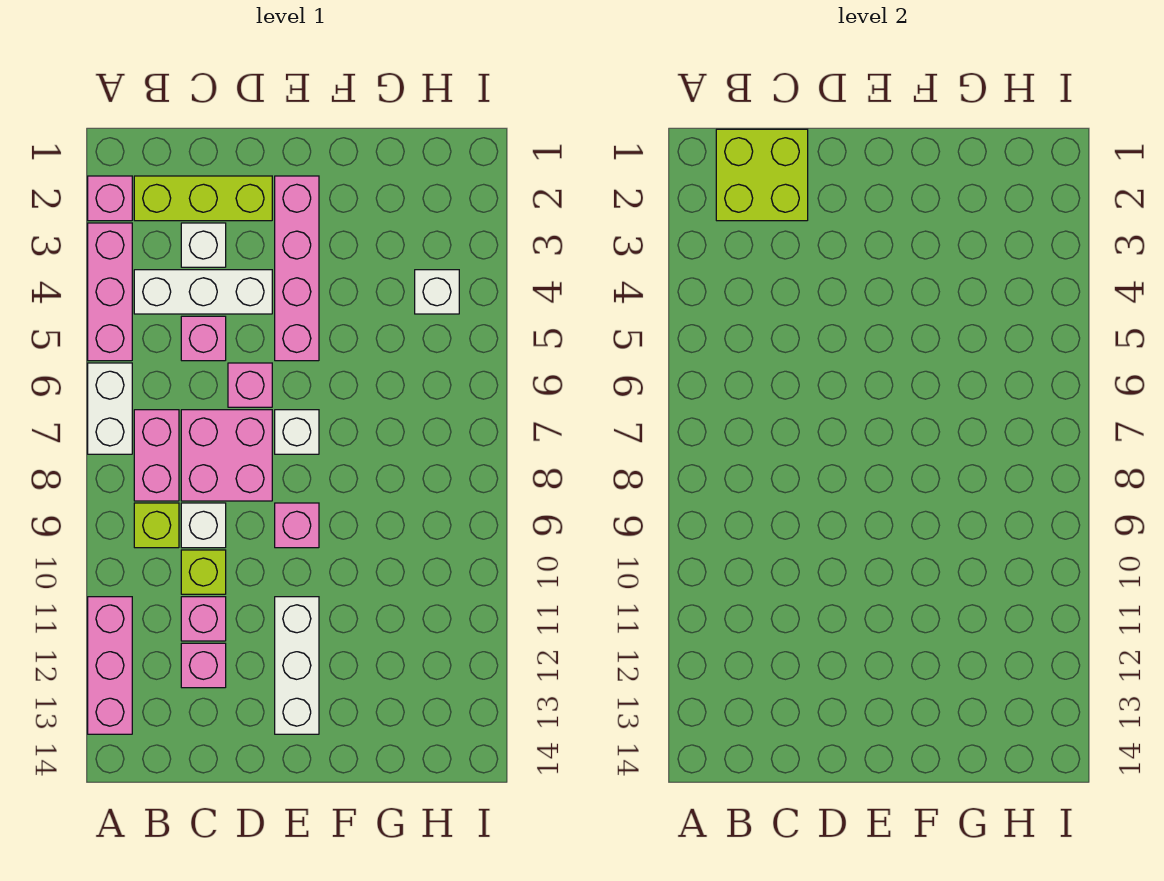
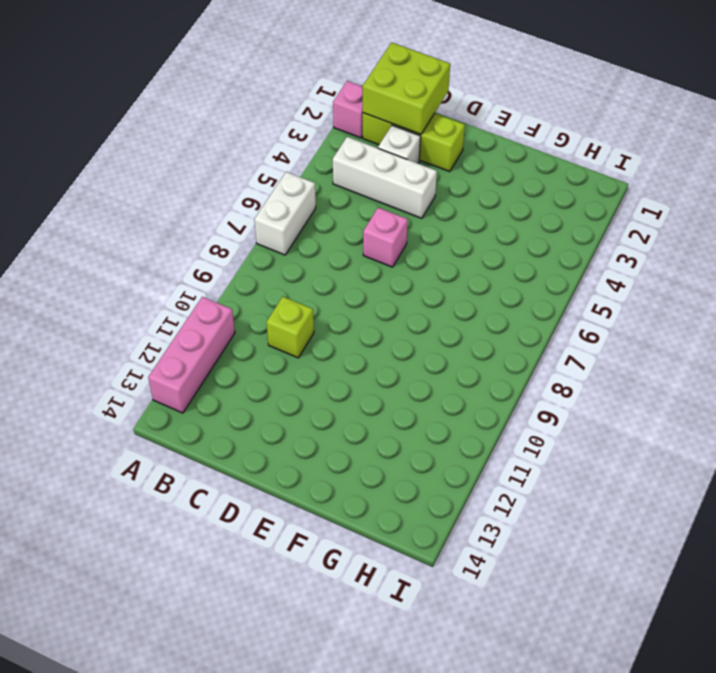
none -> pink 1x3 brick [88,223,132,361]
none -> pink 1x2 brick [134,410,179,501]
none -> lime 1x1 brick [134,503,179,548]

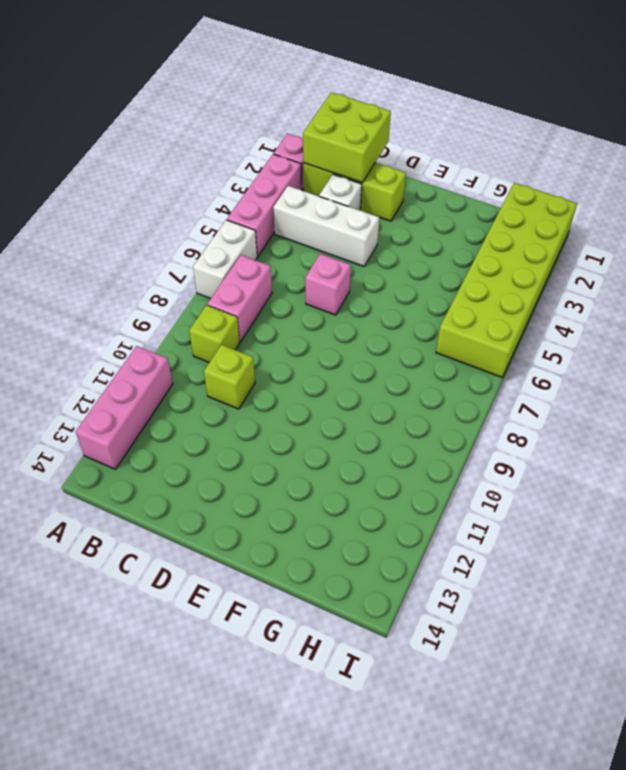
lime 2x6 brick [436,183,577,377] -> white 1x1 brick [415,270,459,314]
none -> pink 1x1 brick [181,316,226,361]
none -> pink 2x2 brick [181,410,272,501]
none -> white 1x1 brick [181,503,226,548]

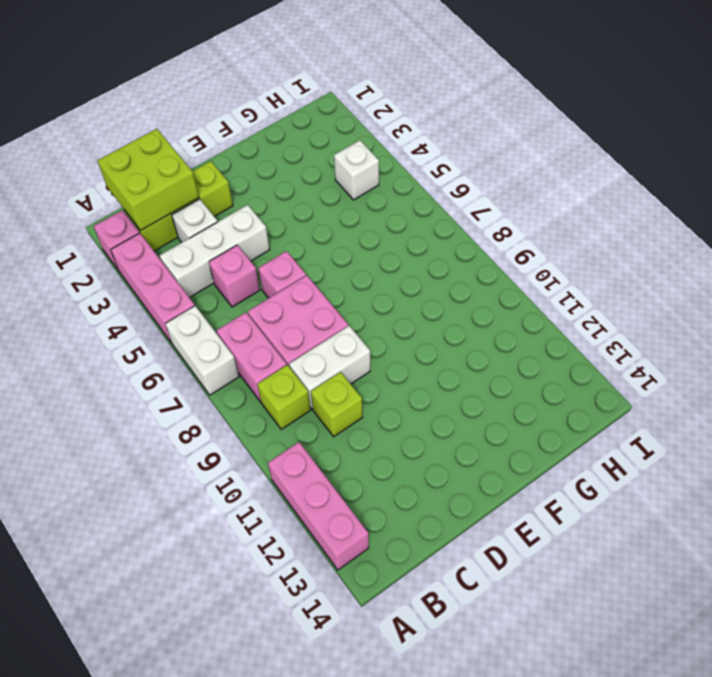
white 1x2 brick [289,326,370,409] -> white 1x1 brick [181,503,226,548]
none -> pink 1x1 brick [181,597,226,641]
none -> pink 1x1 brick [181,643,226,688]
none -> pink 1x4 brick [275,176,319,361]

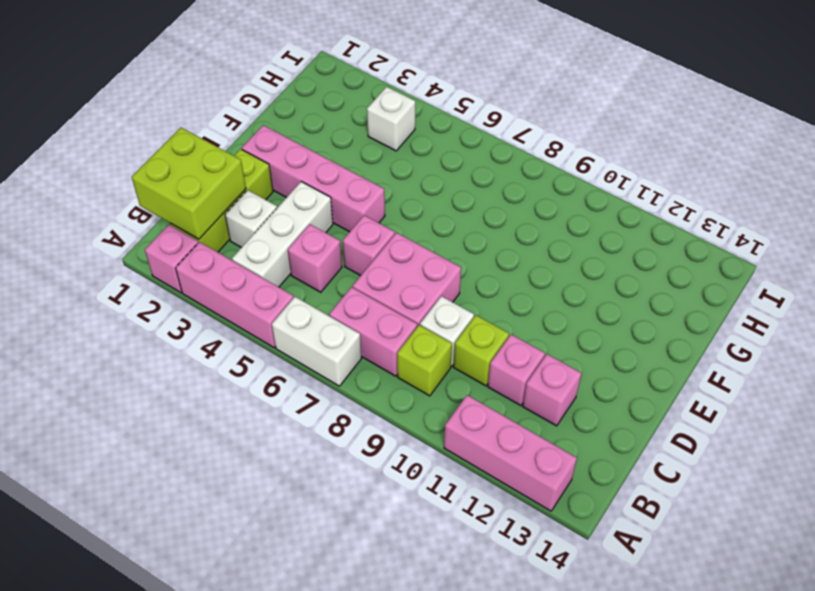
none -> white 1x1 brick [275,410,319,454]
none -> pink 1x1 brick [275,503,319,548]
none -> white 1x3 brick [275,597,319,734]

